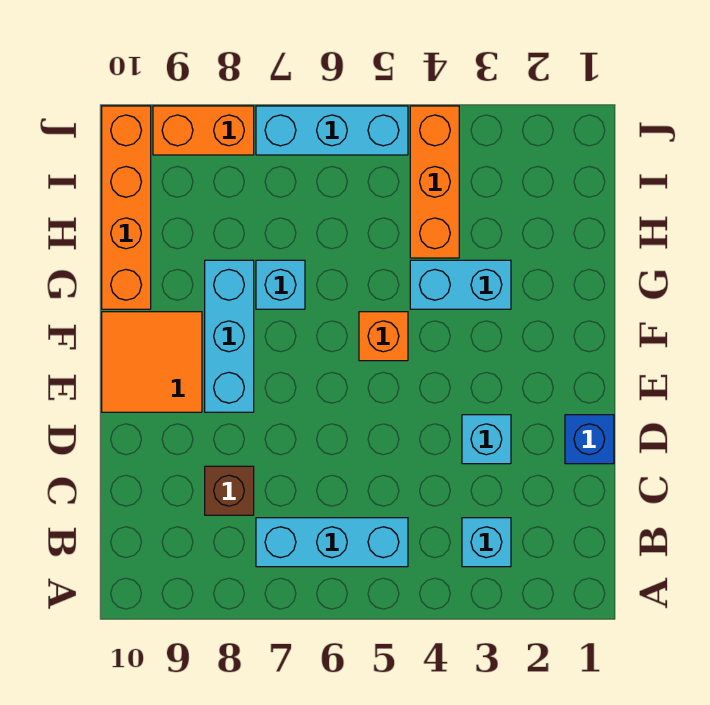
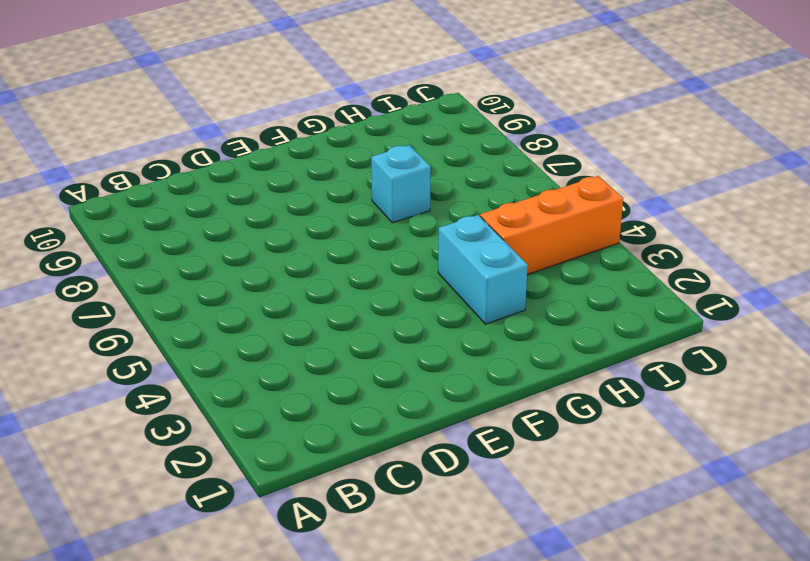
none -> cyan 1x1 brick [462,518,511,567]
none -> cyan 1x3 brick [256,518,408,567]
none -> brown 1x1 brick [205,466,254,515]

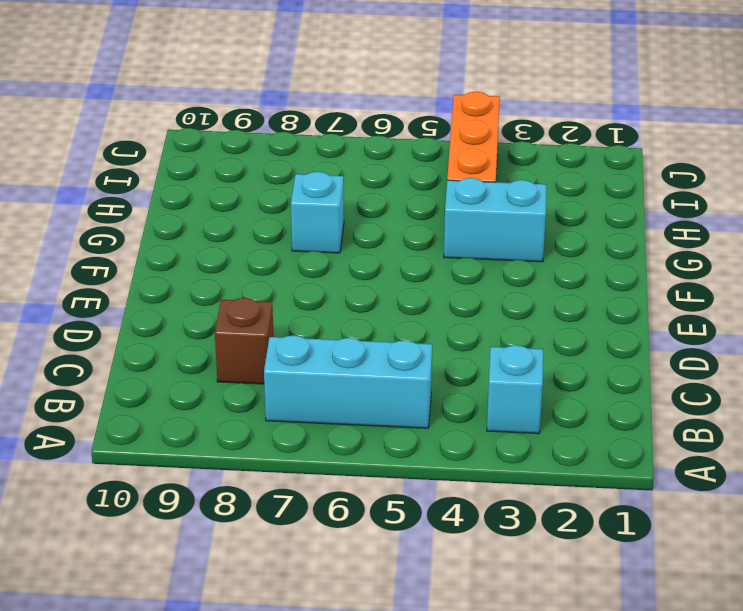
none -> blue 1x1 brick [565,415,614,464]
none -> cyan 1x1 brick [462,415,511,464]
none -> cyan 1x3 brick [205,260,254,412]

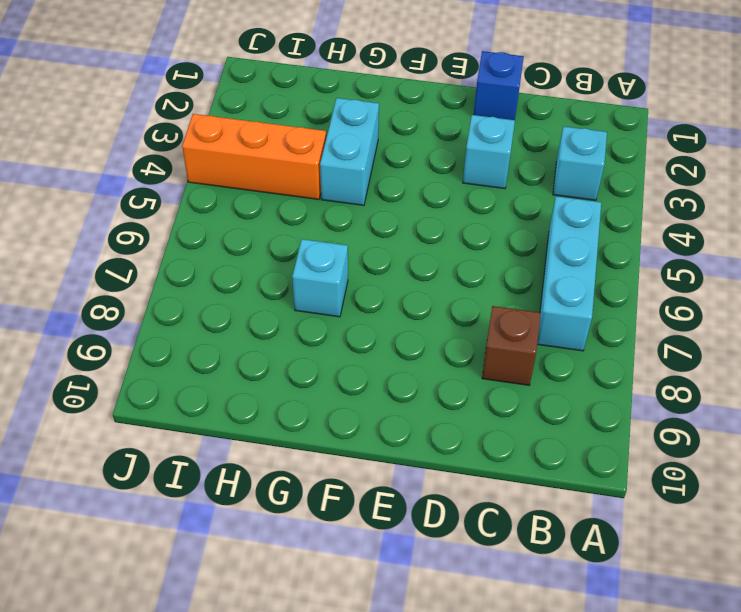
none -> cyan 1x3 brick [205,260,254,412]
none -> orange 2x2 tile [102,312,202,412]
none -> orange 1x1 brick [359,312,408,361]

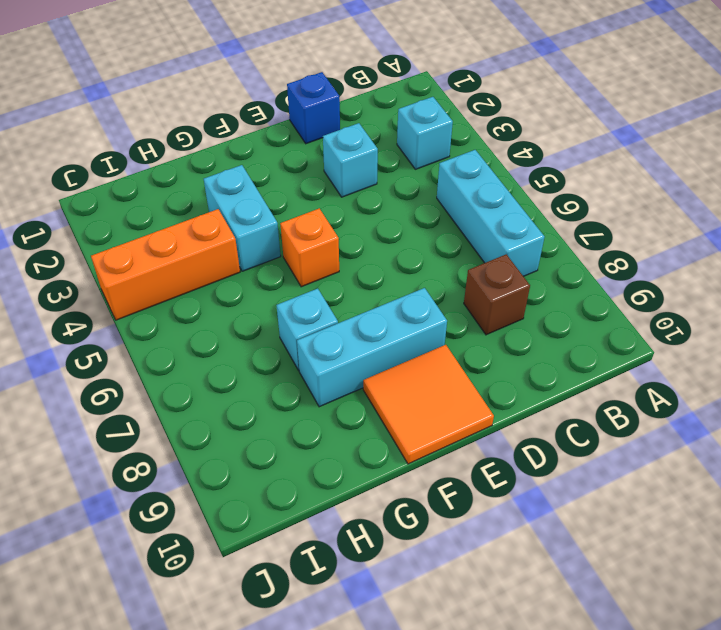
none -> orange 1x4 brick [102,106,151,309]
none -> cyan 1x3 brick [256,106,408,155]
none -> orange 1x2 brick [153,106,254,155]

